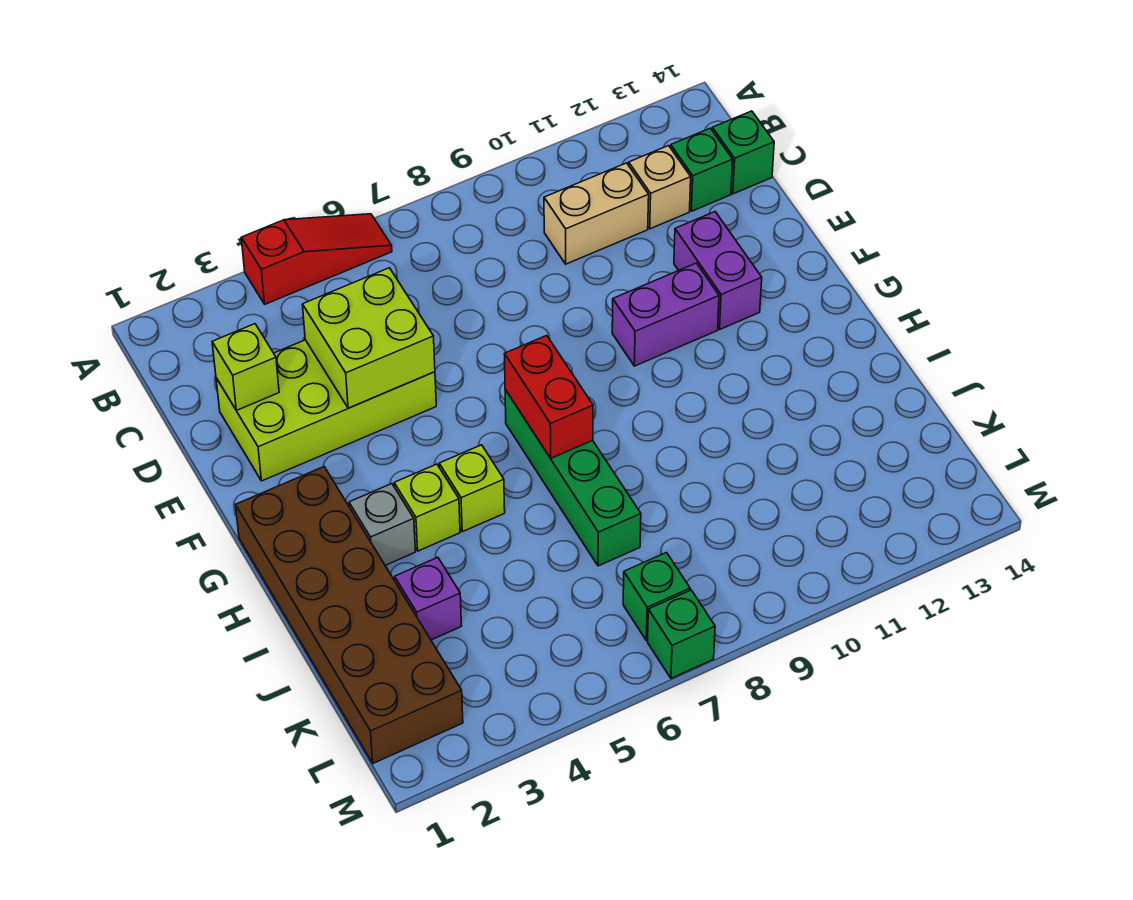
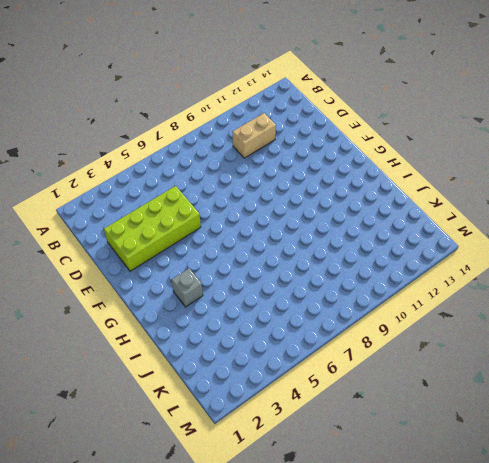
none -> red 1x3 slope [241,214,392,304]
none -> tan 1x1 brick [629,146,691,229]
none -> green 1x1 brick [671,128,733,211]

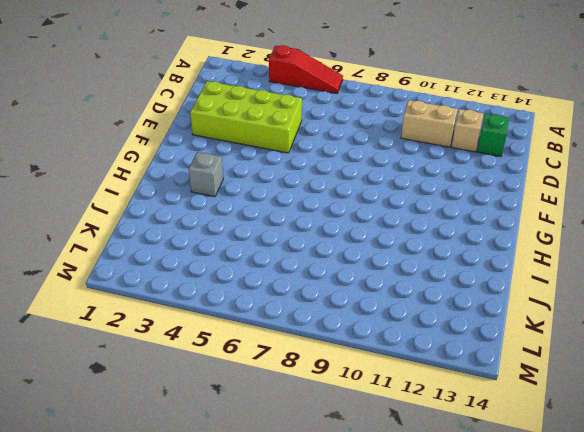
none -> green 1x1 brick [712,111,774,194]
none -> purple 1x2 brick [674,212,762,329]
none -> purple 1x2 brick [612,263,719,366]

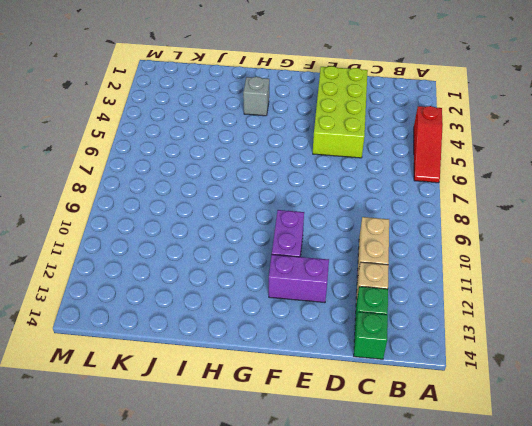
none -> brown 2x6 brick [236,467,463,763]
none -> green 1x4 brick [505,390,641,566]
none -> lime 1x1 brick [394,464,460,551]

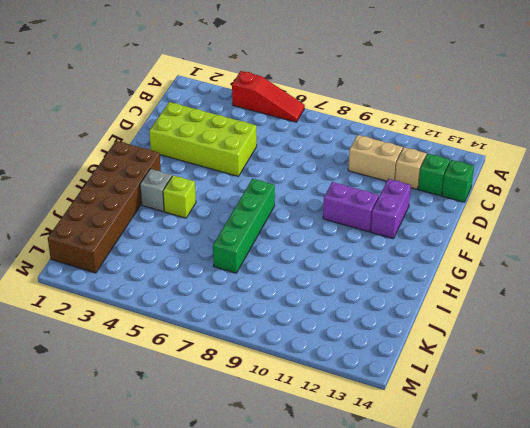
none -> lime 1x1 brick [439,445,505,532]
none -> purple 1x1 brick [395,558,461,640]
none -> green 1x1 brick [623,553,690,641]

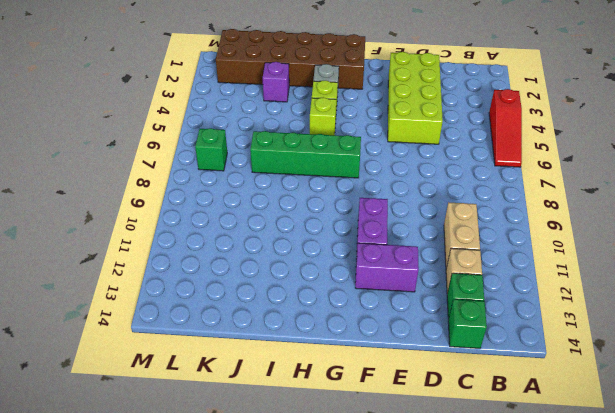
none -> green 1x1 brick [648,590,715,678]
none -> lime 1x1 brick [212,324,279,410]
none -> lime 2x2 brick [302,268,435,408]

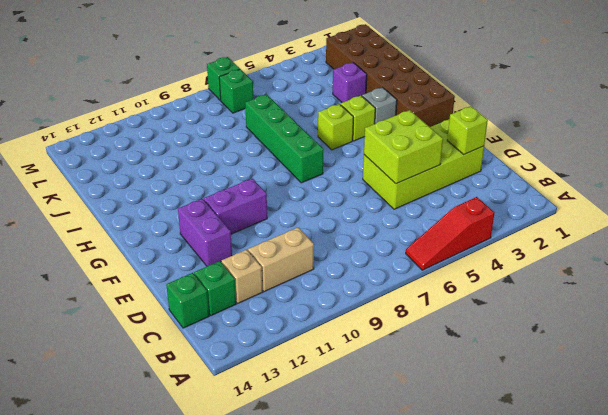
none -> red 1x2 brick [504,335,593,458]

